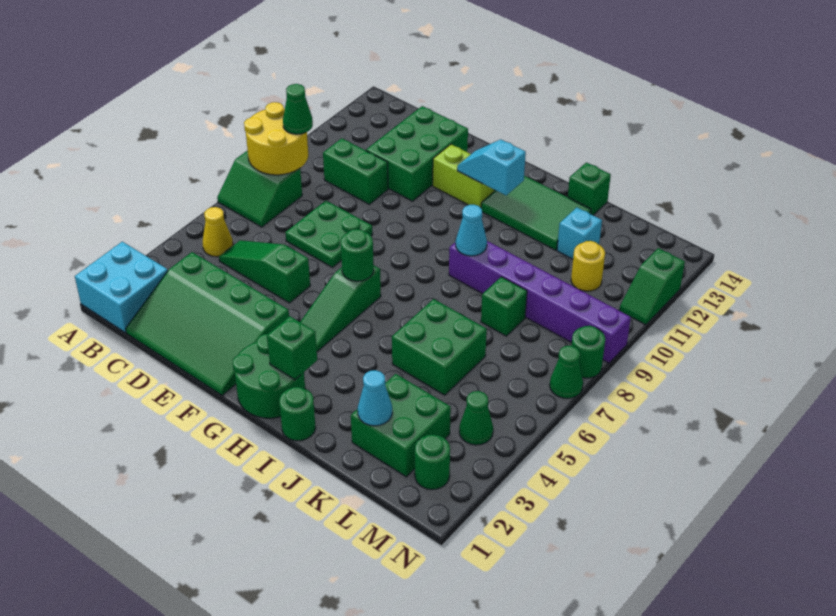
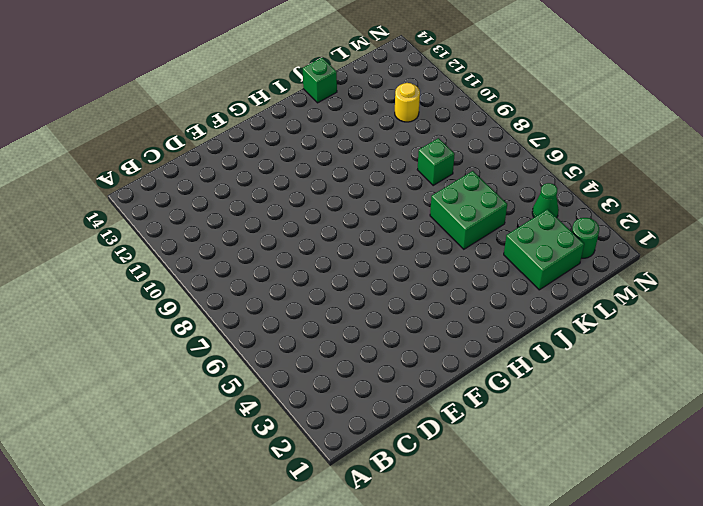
none -> cyan 2x2 brick [75,242,168,333]
none -> green 2x2 slope [217,150,302,227]
none -> yellow 1x1 cone [203,207,233,257]
none -> green 3x4 slope [126,252,289,395]

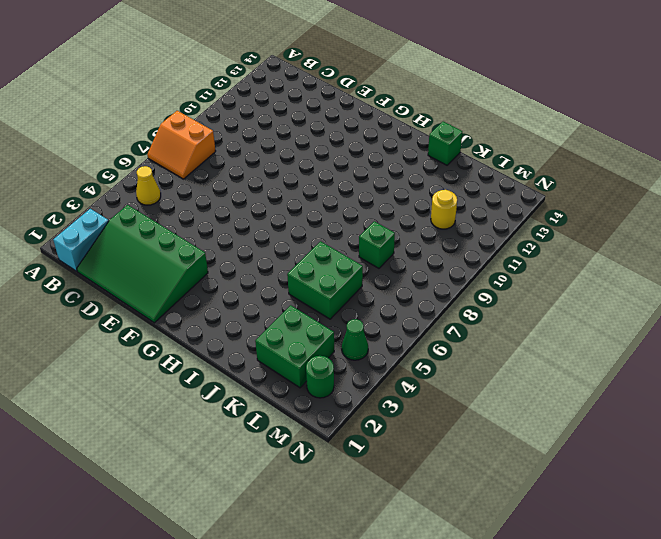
orange 2x2 slope [147,111,216,179] -> green 2x2 slope [217,150,302,227]
cyan 1x2 brick [53,209,109,271] -> cyan 2x2 brick [75,242,168,333]
none -> green 1x3 slope [219,240,310,303]
none -> green 1x2 brick [323,138,388,204]
none -> green 2x2 plate [285,201,373,267]
none -> green 2x3 brick [366,106,468,201]

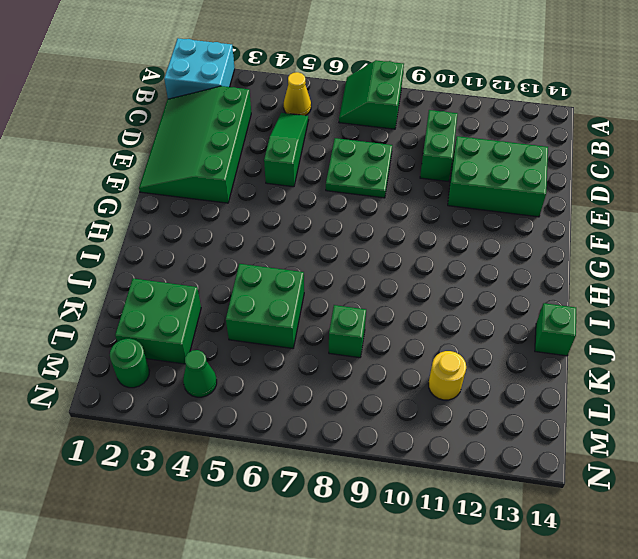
none -> lime 1x2 brick [433,144,495,208]
none -> green 2x2 round brick [233,334,305,418]
none -> green 1x3 slope [300,266,381,351]
none -> green 2x3 tile [481,176,591,250]

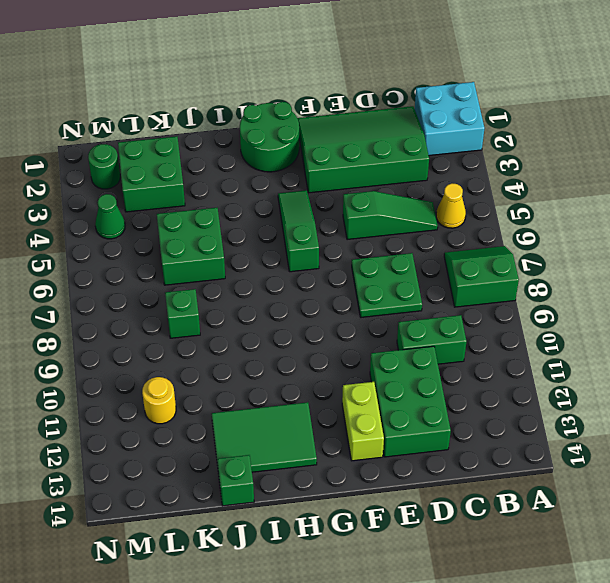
lime 1x2 brick [342,382,384,461] -> lime 1x2 brick turned to [433,144,495,208]
none -> green 1x1 round brick [279,387,316,441]
none -> purple 1x6 brick [449,241,631,363]
none -> cyan 1x1 brick [557,208,602,259]
none -> green 1x1 cone [550,346,583,398]

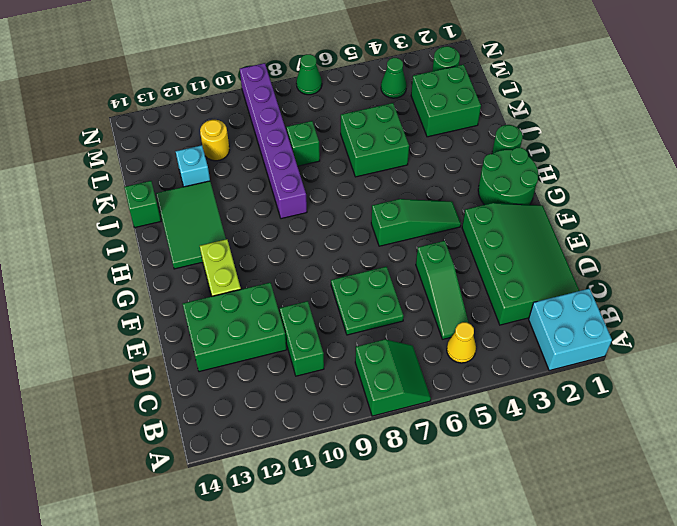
none -> green 1x1 round brick [571,326,605,378]
none -> green 1x2 slope [619,248,685,325]
none -> yellow 2x2 round brick [244,102,308,175]
none -> green 1x1 round brick [341,229,374,281]

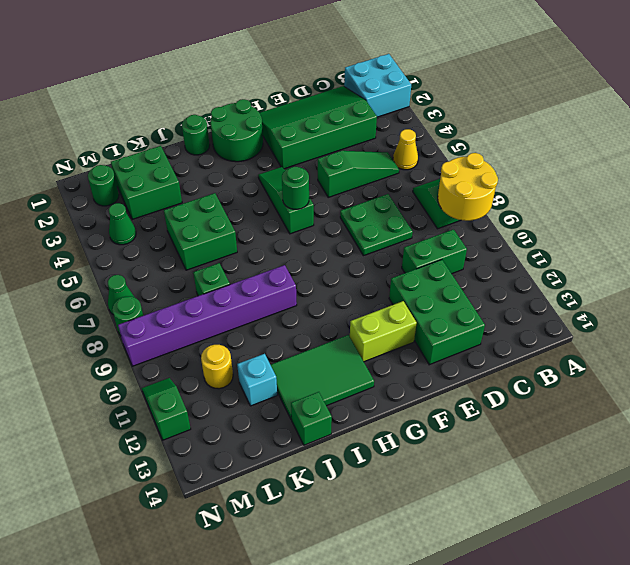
none -> cyan 1x2 slope [457,139,526,195]
none -> green 1x1 brick [267,316,317,380]
none -> cyan 1x1 cone [456,205,487,256]
none -> cyan 1x1 cone [358,370,392,426]

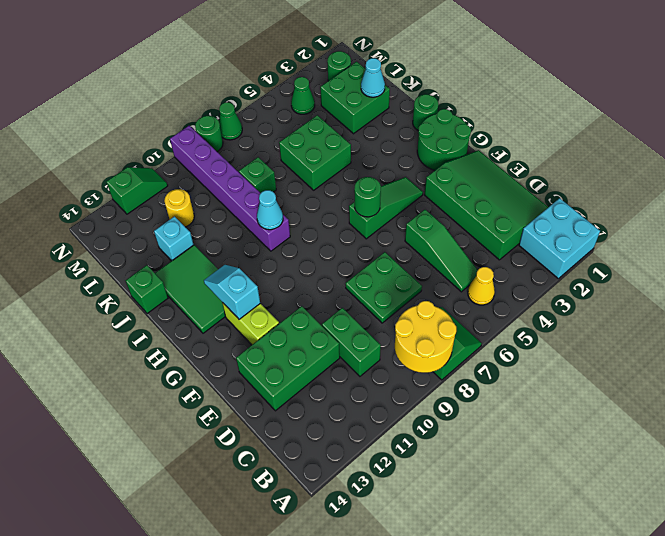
cyan 1x2 slope [204,265,260,319] -> cyan 1x2 slope turned to [457,139,526,195]
none -> green 1x1 brick [267,316,317,380]
none -> green 1x1 cone [283,84,313,134]

